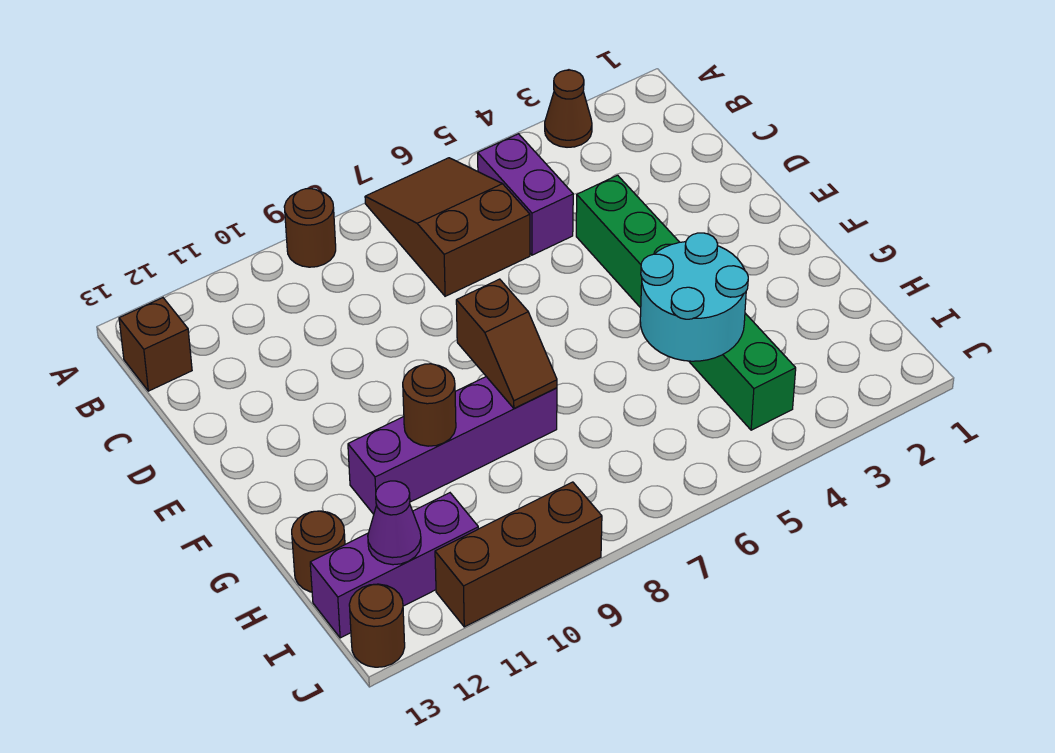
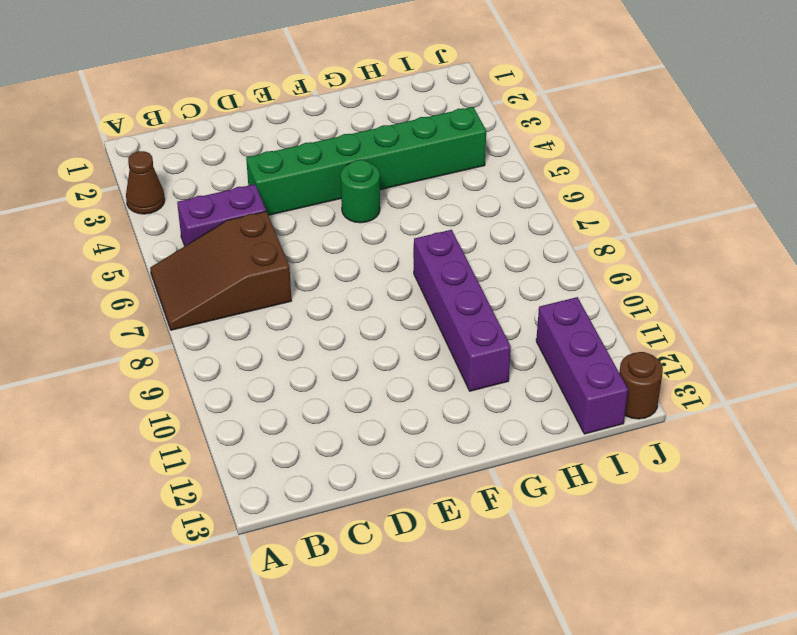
green 1x1 round brick [341,160,380,223] -> none
none -> brown 1x1 round brick [284,189,336,267]
none -> brown 1x1 brick [119,298,192,391]
none -> brown 1x1 round brick [292,511,345,592]

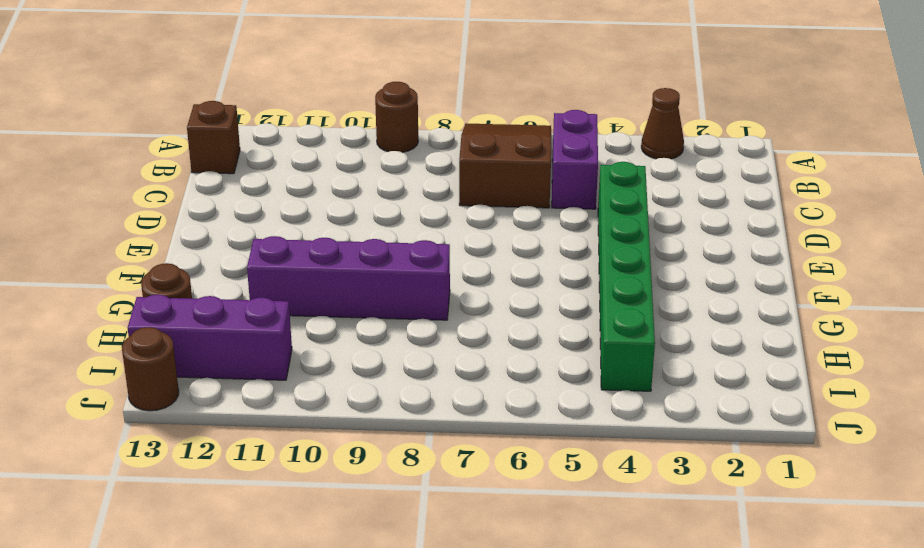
none -> brown 1x3 brick [435,482,602,627]
none -> brown 1x2 slope [456,279,557,409]
none -> cyan 2x2 round brick [640,233,748,361]

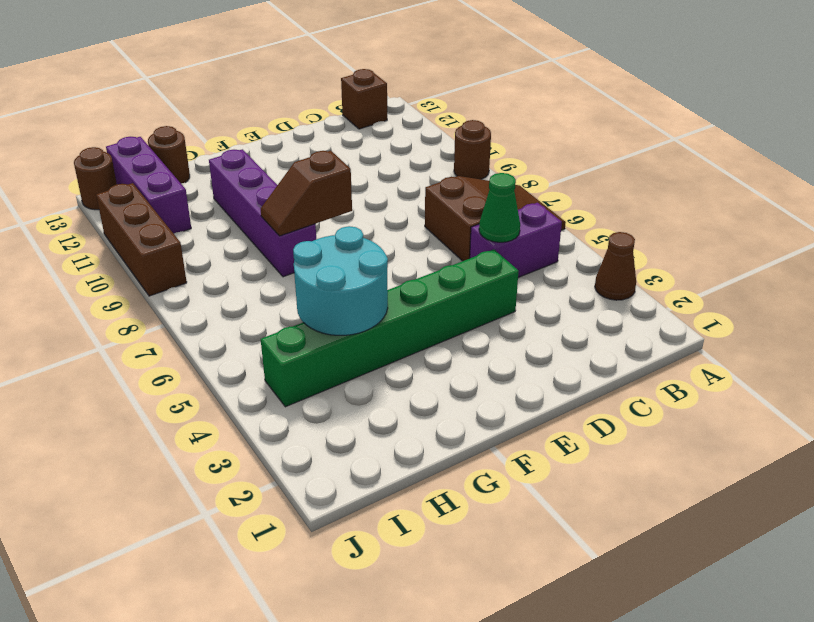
green 1x1 cone [479,173,520,242] -> none
none -> brown 1x1 round brick [403,364,456,446]
none -> purple 1x1 cone [368,481,421,565]

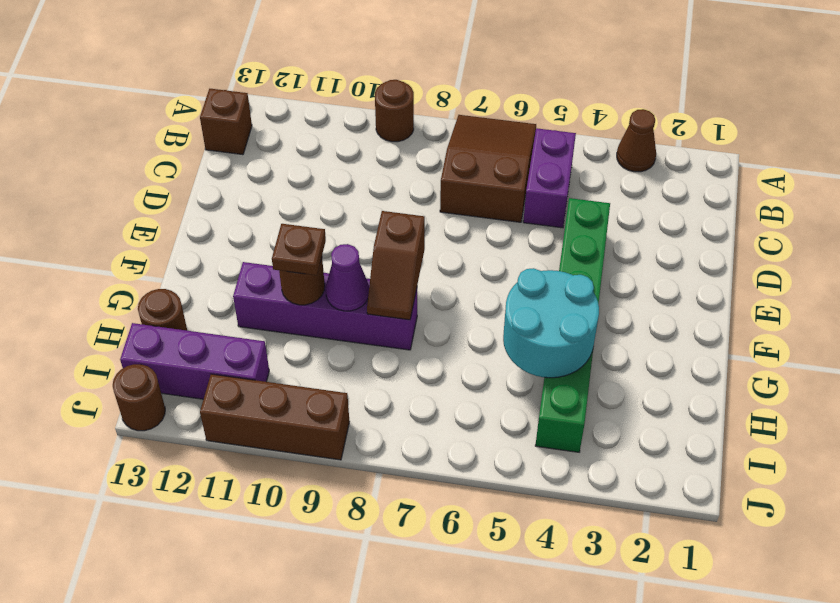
purple 1x1 cone [326,244,369,311] -> purple 1x1 cone moved to [368,481,421,565]
brown 1x1 plate [272,224,326,275] -> none

